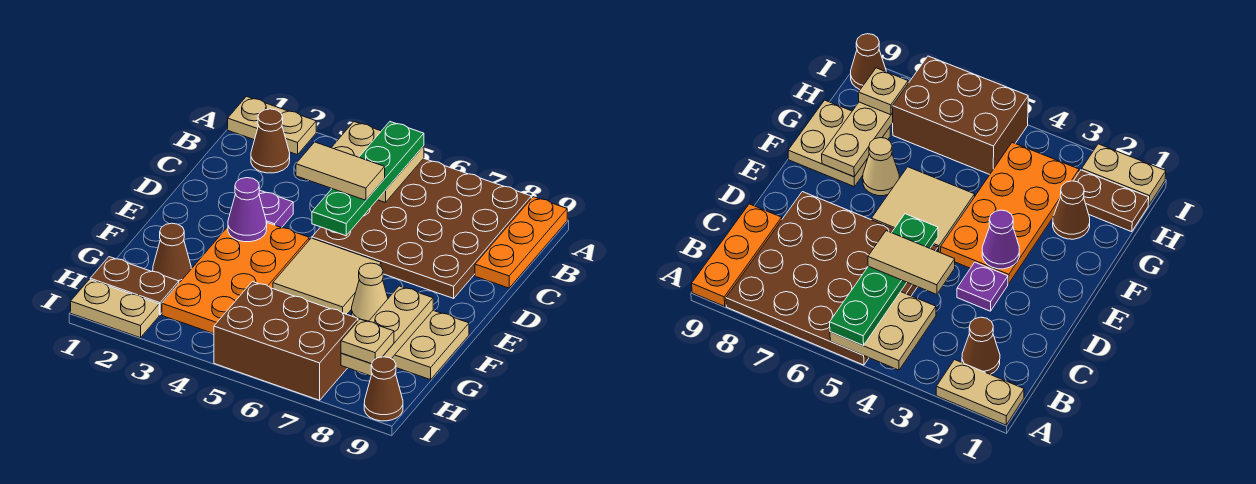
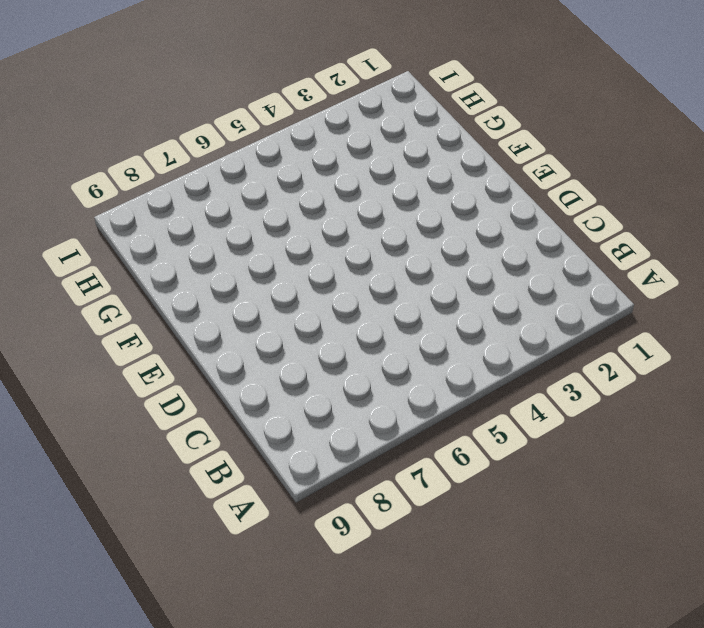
none -> tan 1x2 plate [228,97,316,155]
none -> brown 4x4 plate [312,158,531,298]
none -> orange 1x3 plate [475,197,567,288]

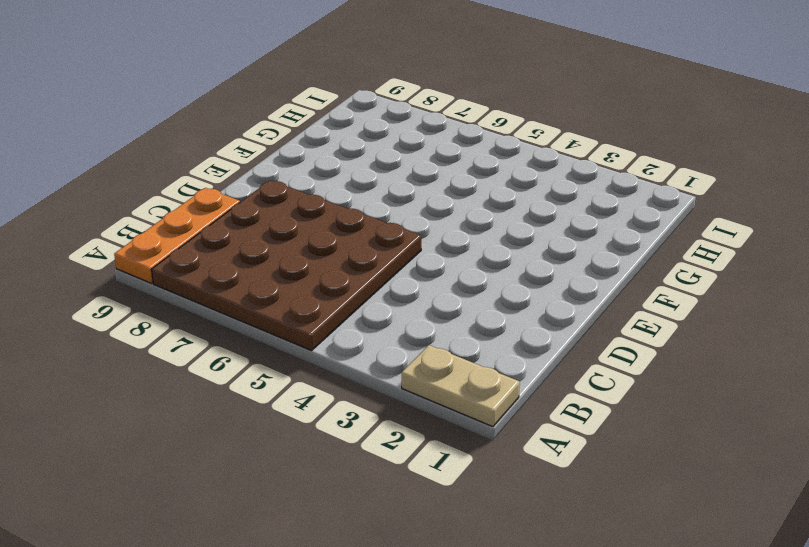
none -> brown 1x1 cone [251,109,290,173]
none -> purple 1x1 plate [259,190,293,228]
none -> orange 2x4 plate [162,223,309,334]

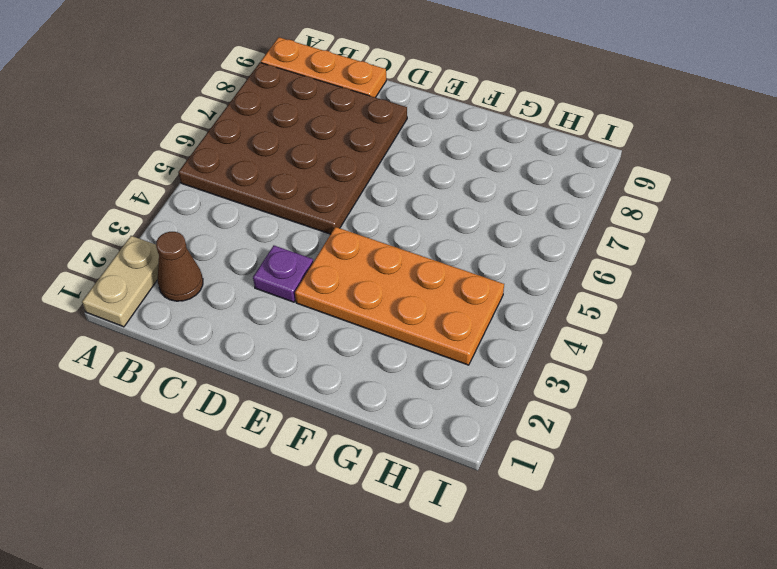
none -> tan 2x2 tile [273,238,381,314]
none -> tan 1x1 cone [352,263,388,322]
none -> tan 2x2 plate [392,311,469,380]

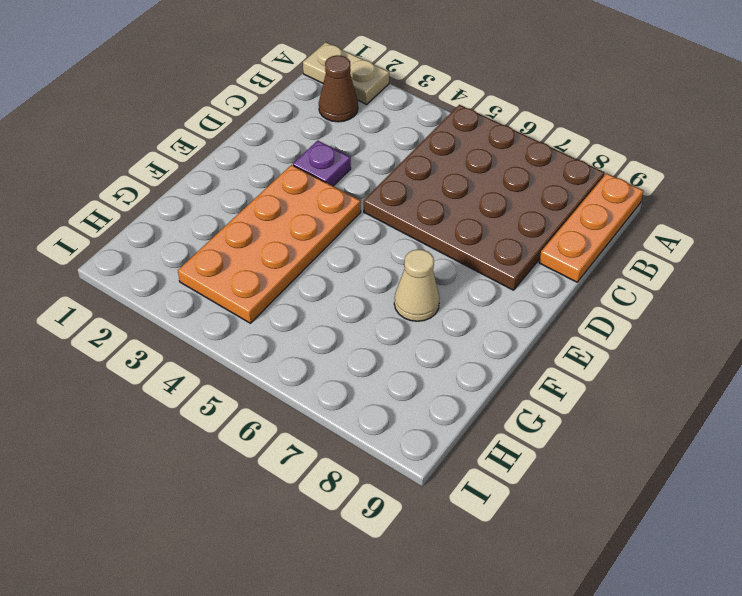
none -> tan 2x2 tile [273,238,381,314]
none -> tan 2x2 plate [392,311,469,380]
none -> brown 1x1 cone [153,223,191,283]

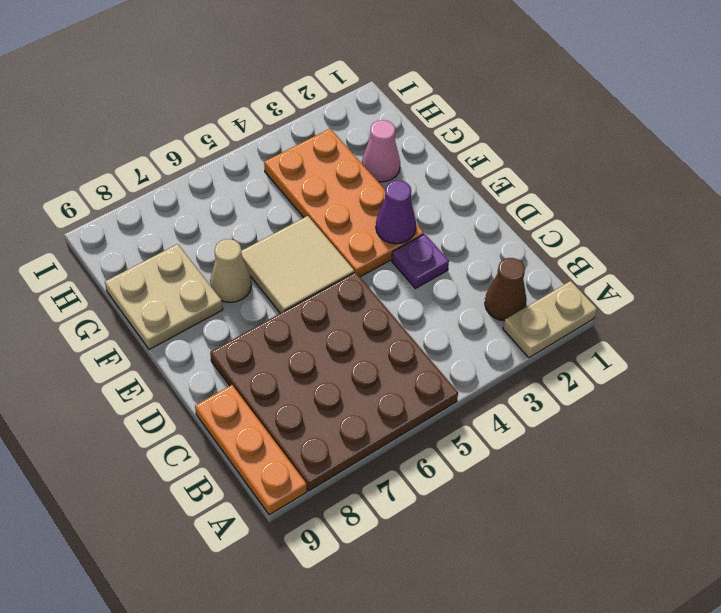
pink 1x1 cone [362,120,400,182] -> brown 1x1 cone [153,223,191,283]
none -> brown 1x2 plate [90,257,179,315]
none -> brown 2x3 brick [214,282,358,400]
none -> tan 1x2 plate [71,279,159,338]

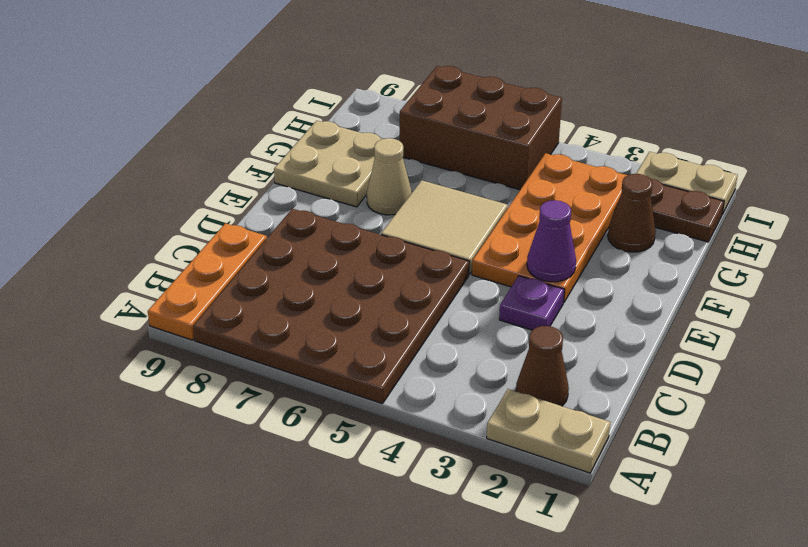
none -> brown 1x1 cone [364,357,403,421]
none -> tan 2x2 plate [331,122,424,203]
none -> tan 1x3 plate [341,286,433,376]

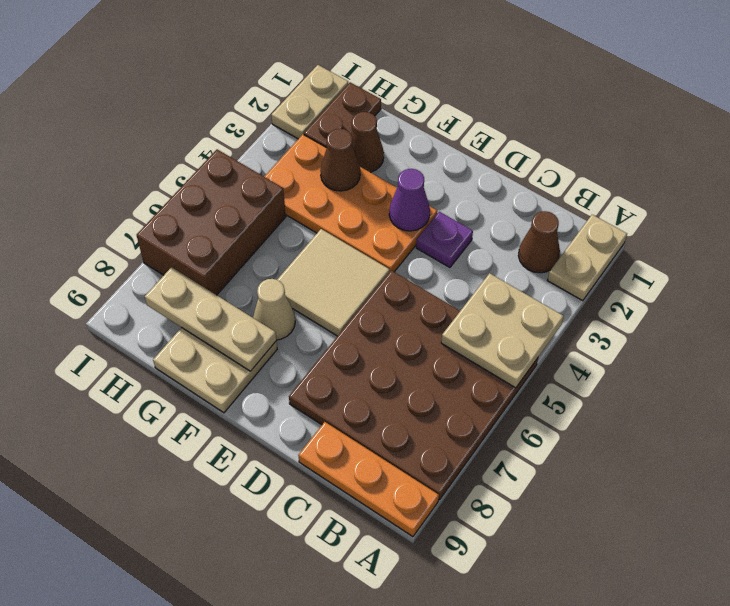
brown 1x1 cone [320,129,360,191] -> brown 1x1 cone moved to [364,357,403,421]
none -> green 1x4 plate [312,122,424,236]
none -> tan 1x1 plate [341,319,394,364]
none -> tan 1x2 tile [296,142,385,200]

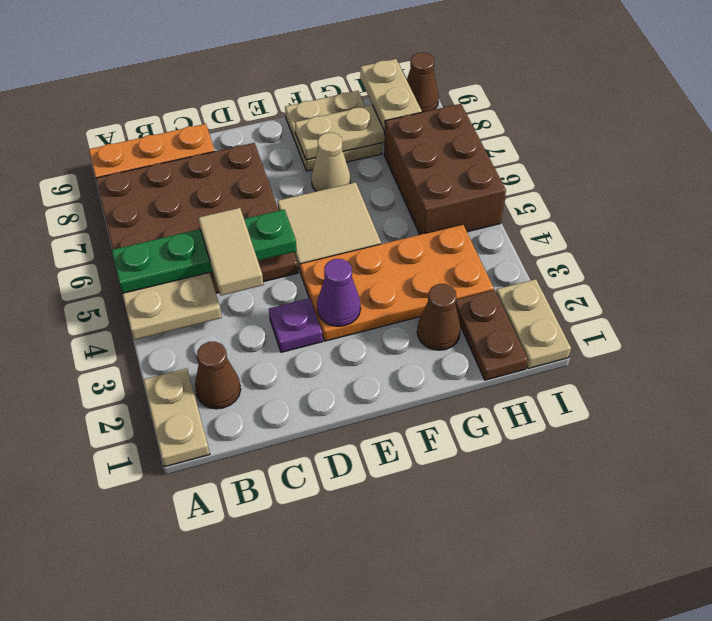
tan 1x2 plate [360,59,422,131] -> tan 1x1 plate [341,319,394,364]

